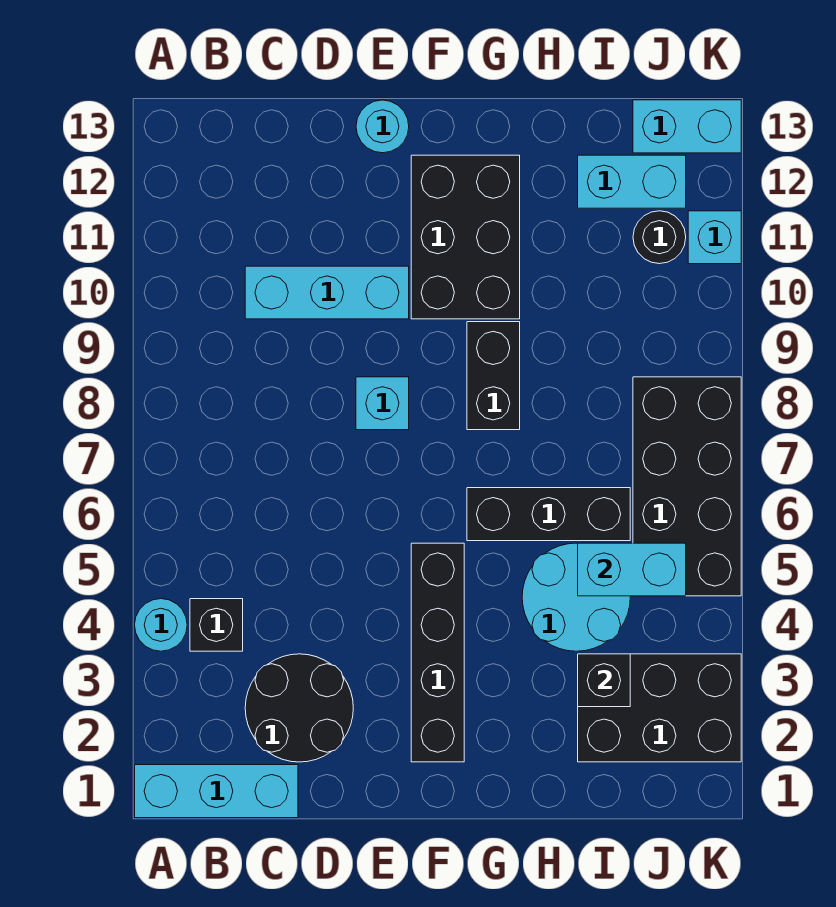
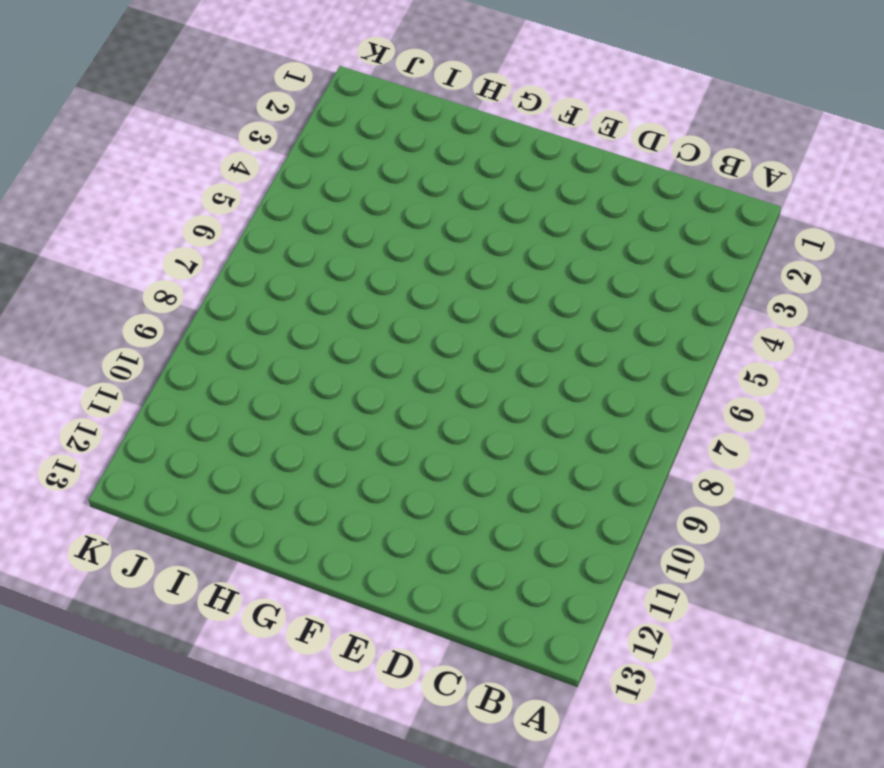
none -> cyan 1x3 brick [135,765,298,818]
none -> cyan 1x1 round brick [135,599,187,651]
none -> black 1x1 brick [190,599,243,651]

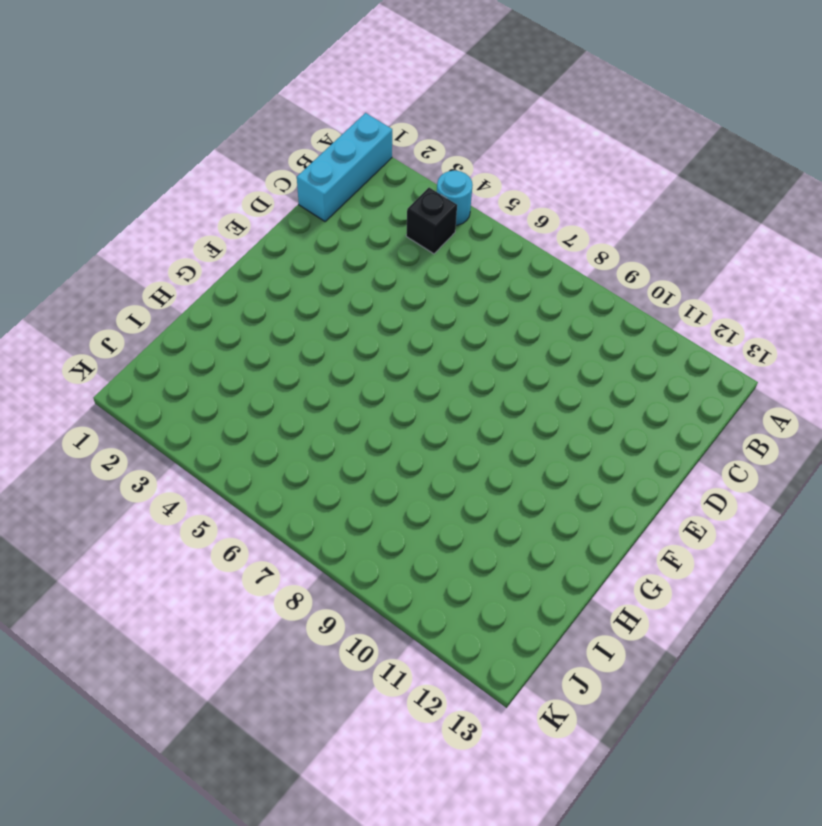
none -> black 2x2 round brick [245,654,353,762]
none -> cyan 1x3 brick [245,266,409,319]
none -> cyan 1x1 brick [356,377,409,430]

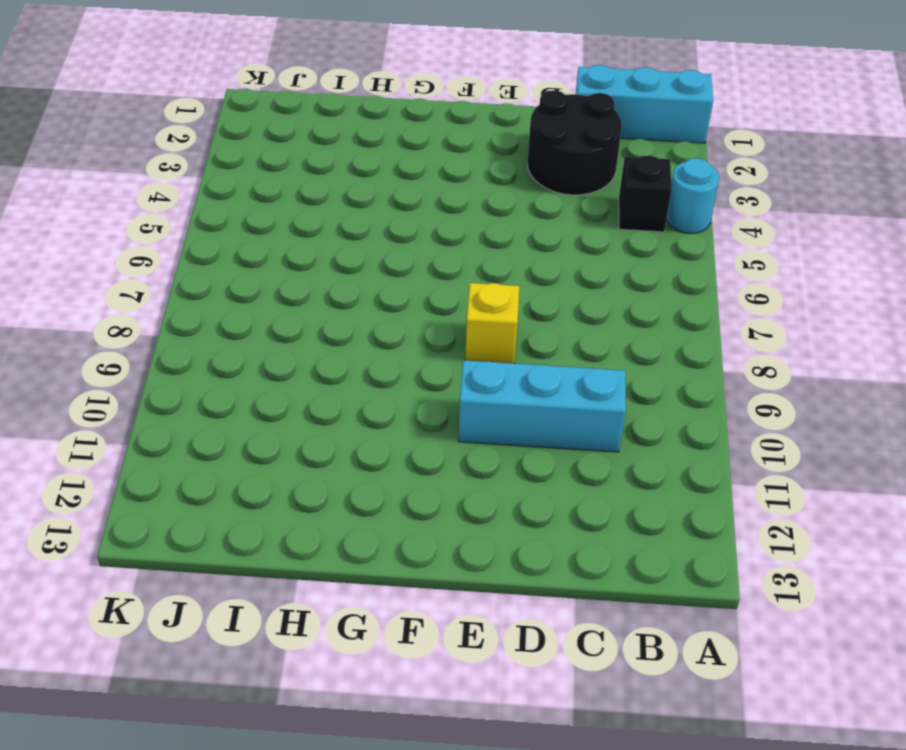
yellow 1x1 brick [465,283,519,364] -> cyan 1x1 brick [356,377,409,430]
none -> cyan 1x1 round brick [356,100,409,153]
none -> black 1x4 brick [411,543,464,762]
none -> black 2x3 brick [411,155,520,319]

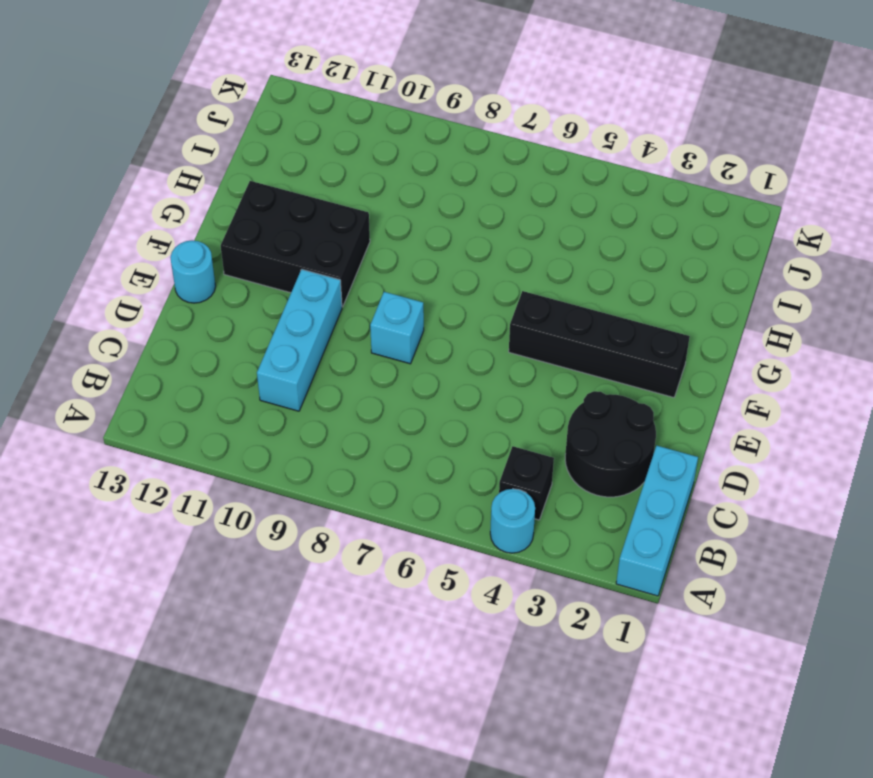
none -> black 1x3 brick [467,488,630,541]
none -> black 1x2 brick [467,322,520,430]
none -> cyan 2x2 round brick [522,543,630,651]

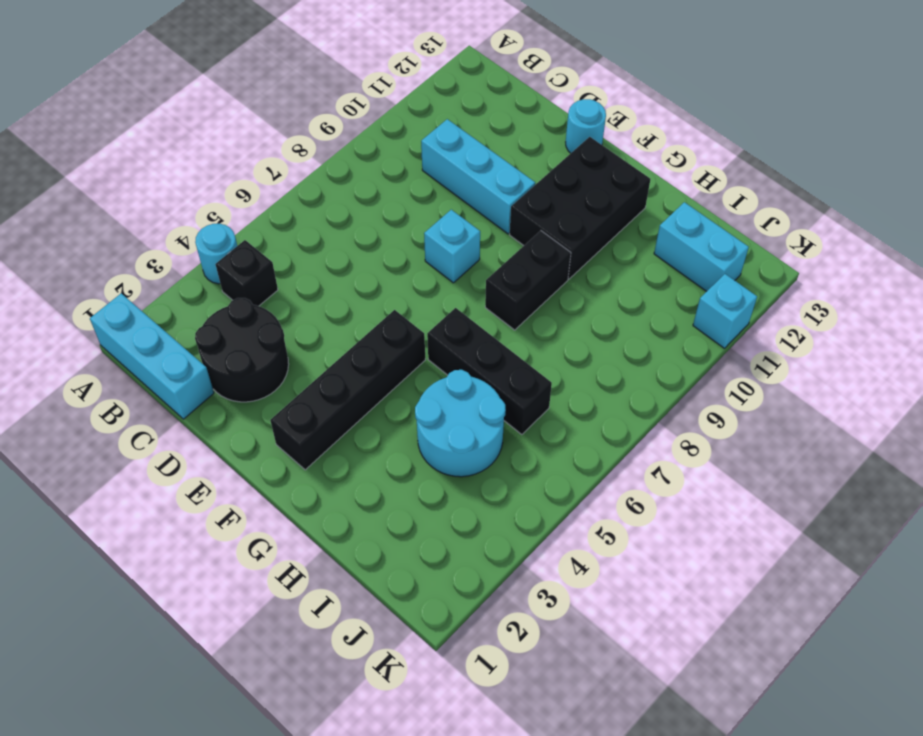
none -> black 2x3 brick [578,654,741,762]
none -> black 2x4 brick [633,377,741,596]
none -> black 1x1 round brick [633,211,686,264]

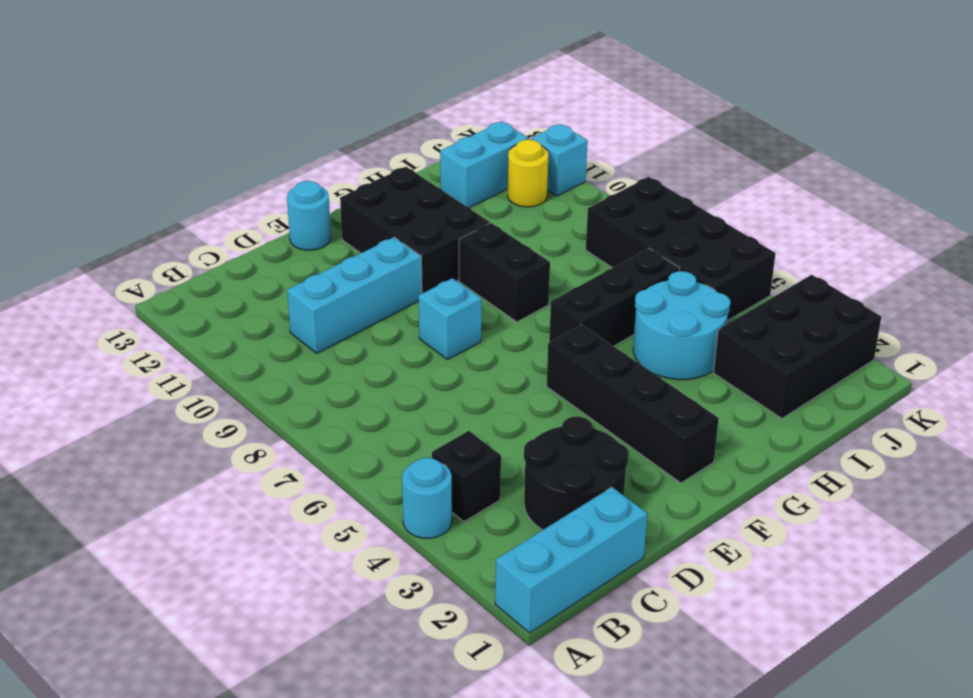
yellow 1x1 round brick [508,140,548,207] -> black 1x1 round brick [633,211,686,264]
none -> cyan 1x2 brick [633,100,741,153]
none -> black 1x1 brick [578,654,630,707]
none -> cyan 1x2 brick [578,543,686,596]

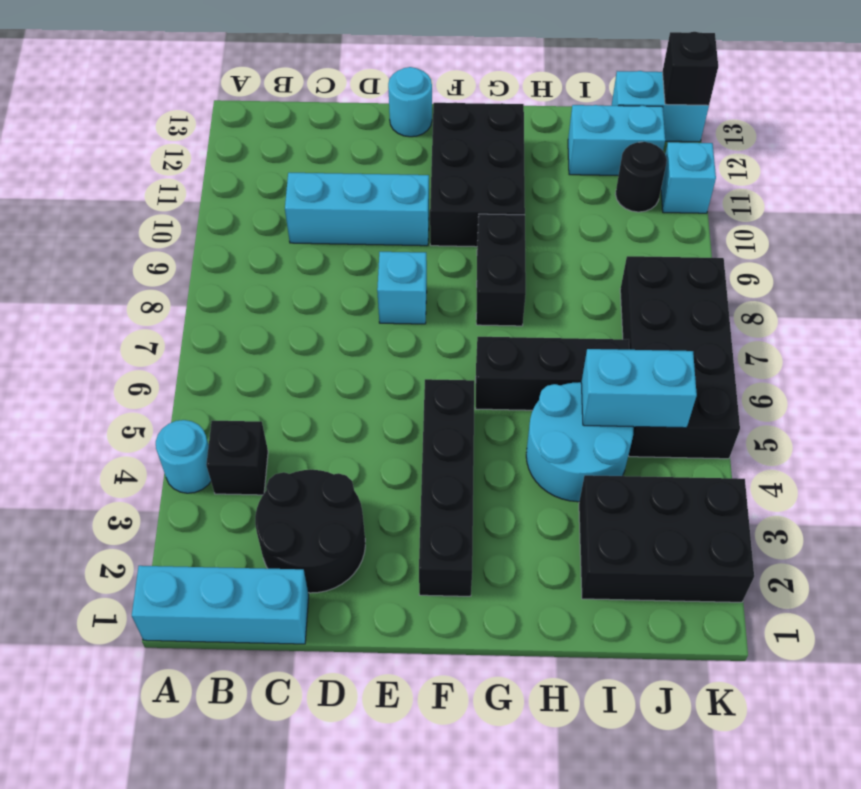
black 1x1 brick [662,32,718,105] -> black 1x1 brick moved to [578,654,630,707]

